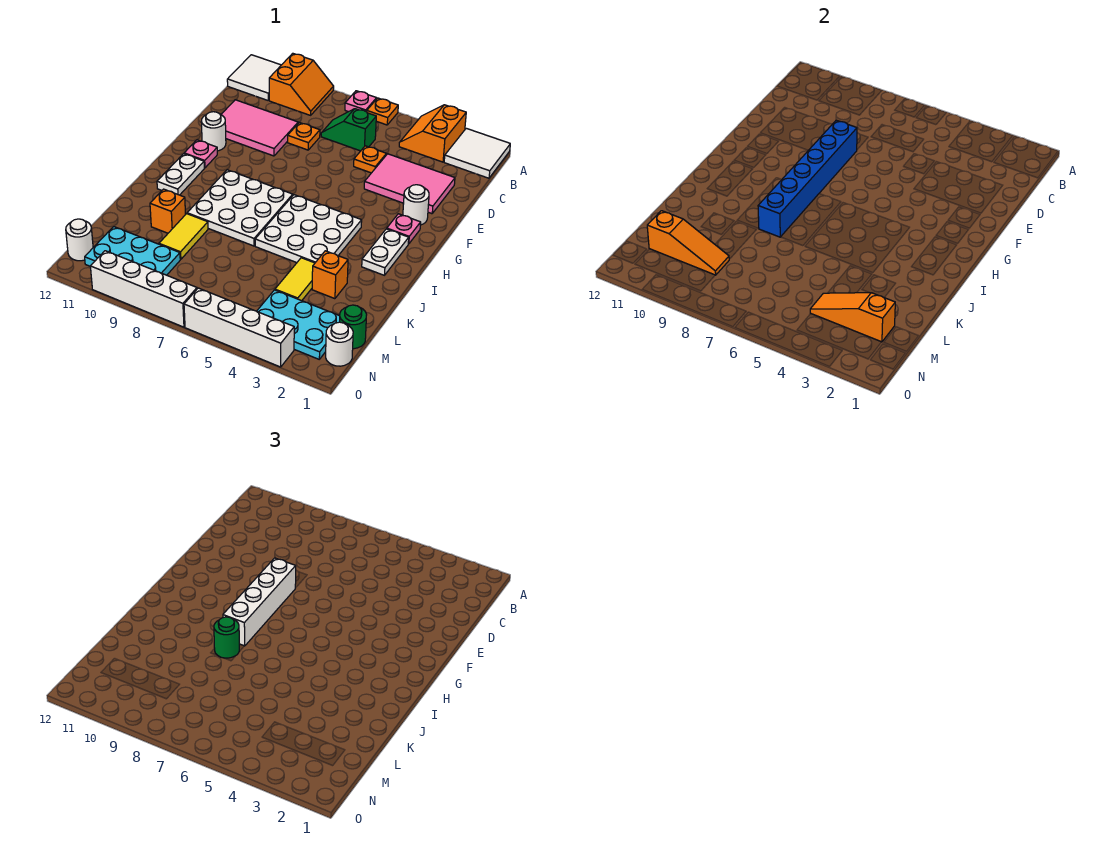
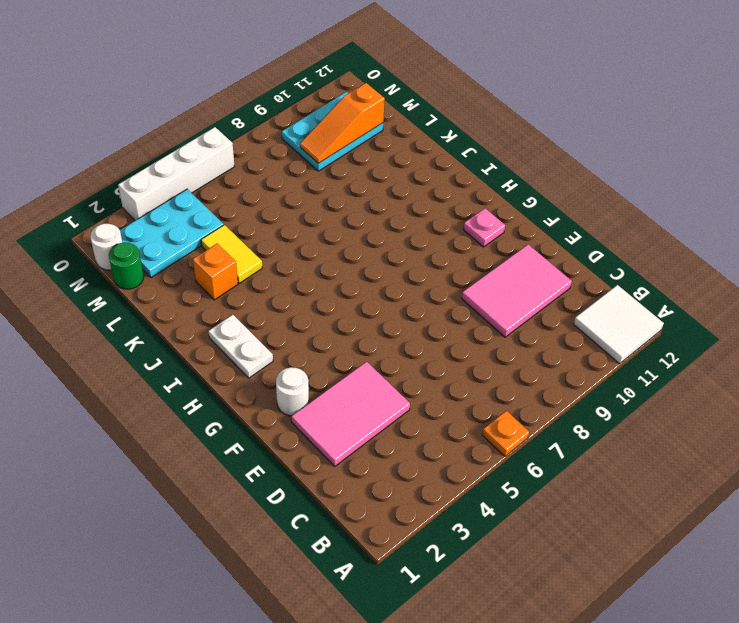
none -> white 2x2 tile [444,128,510,178]
none -> orange 2x2 slope [399,105,466,162]
none -> pink 1x1 plate [345,91,377,112]
none -> orange 2x2 slope [269,53,334,115]

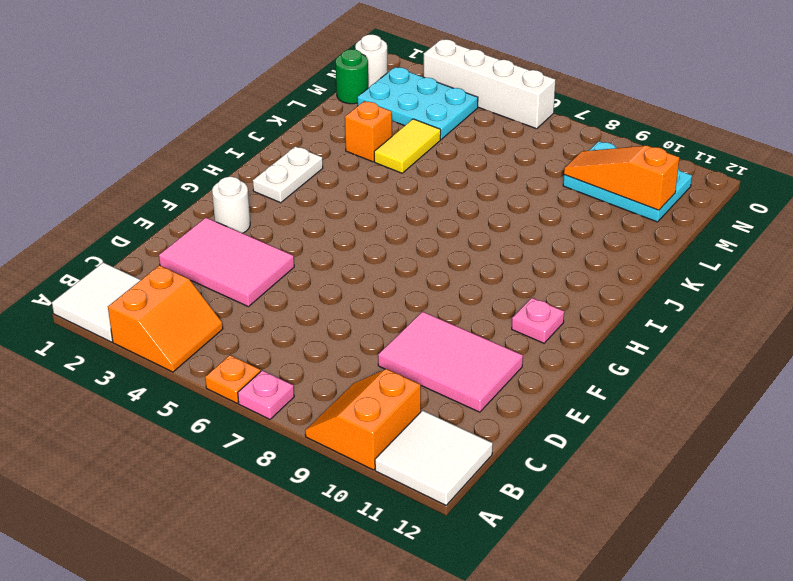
none -> green 1x2 slope [321,109,376,151]
none -> orange 1x1 plate [354,146,386,173]
none -> orange 1x1 plate [288,122,320,150]
none -> white 1x1 round brick [201,112,226,151]

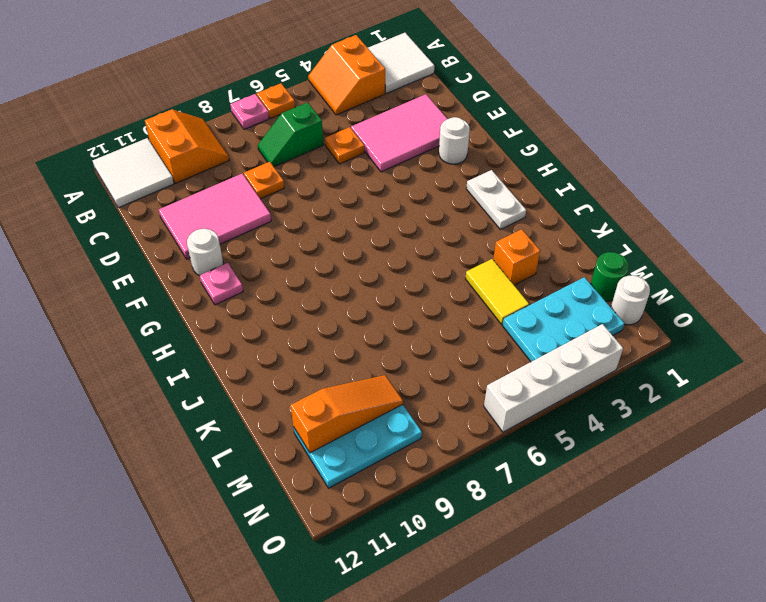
none -> pink 1x1 plate [387,214,421,244]
none -> white 3x3 plate [255,195,362,263]
none -> white 3x3 plate [187,170,293,246]
none -> white 1x2 plate [157,154,204,195]

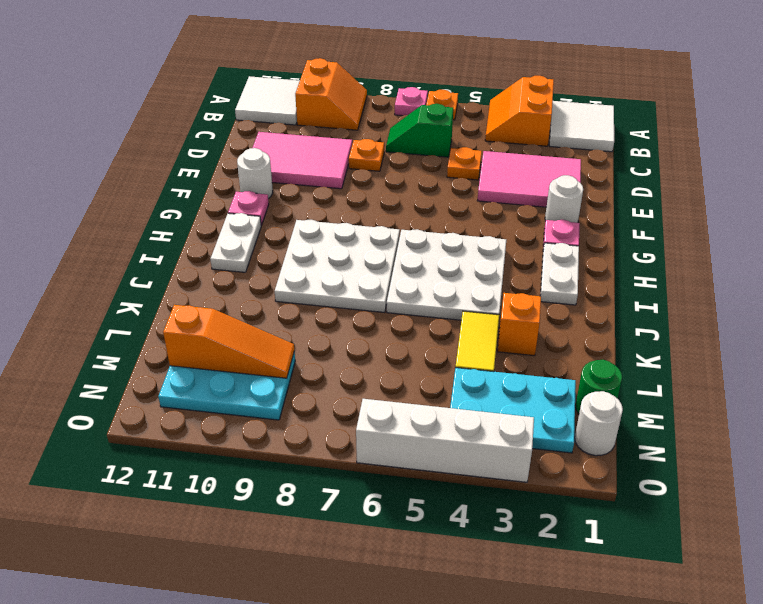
none -> yellow 1x2 tile [159,214,208,259]
none -> orange 1x1 brick [150,189,186,233]
none -> white 1x1 round brick [66,219,93,261]
none -> white 1x4 brick [90,251,197,327]

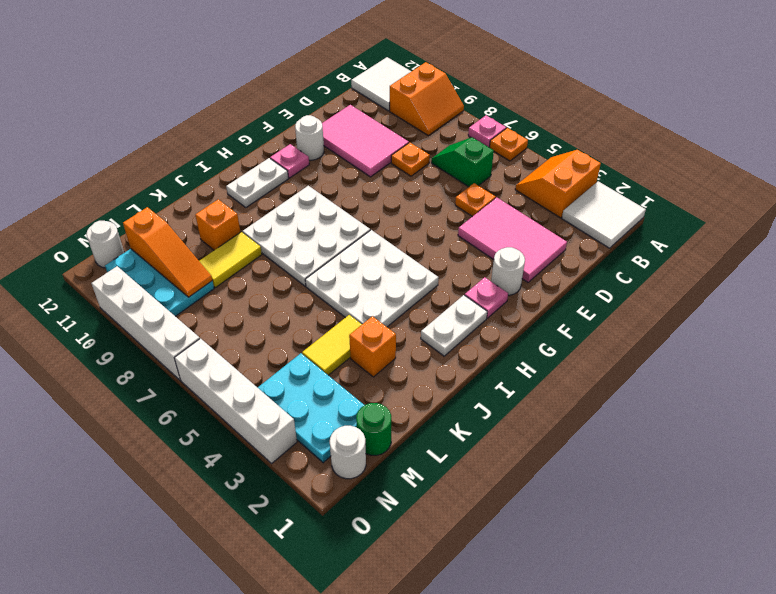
none -> blue 1x6 brick [758,120,857,237]
none -> orange 1x3 slope [810,293,895,342]
none -> white 1x4 brick [223,558,296,646]
none -> green 1x1 round brick [214,617,239,658]

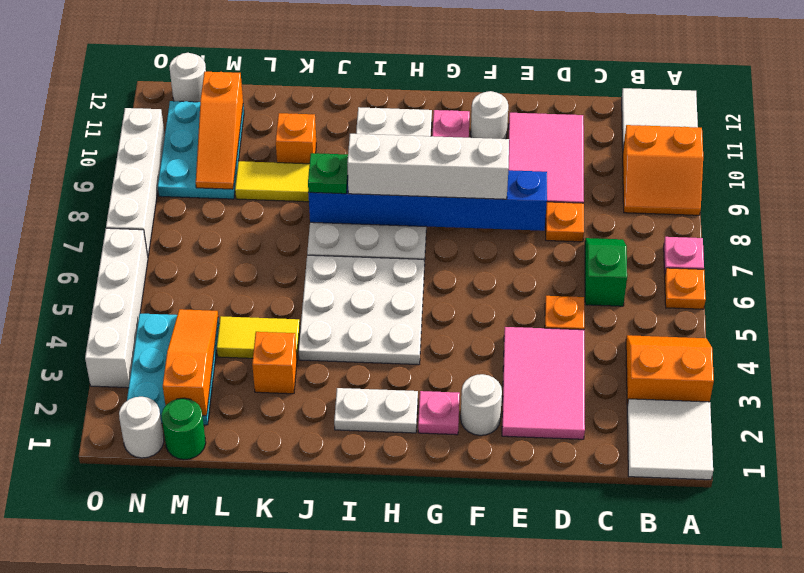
green 1x1 plate [308,153,348,194] -> green 1x1 round brick [214,617,239,658]

